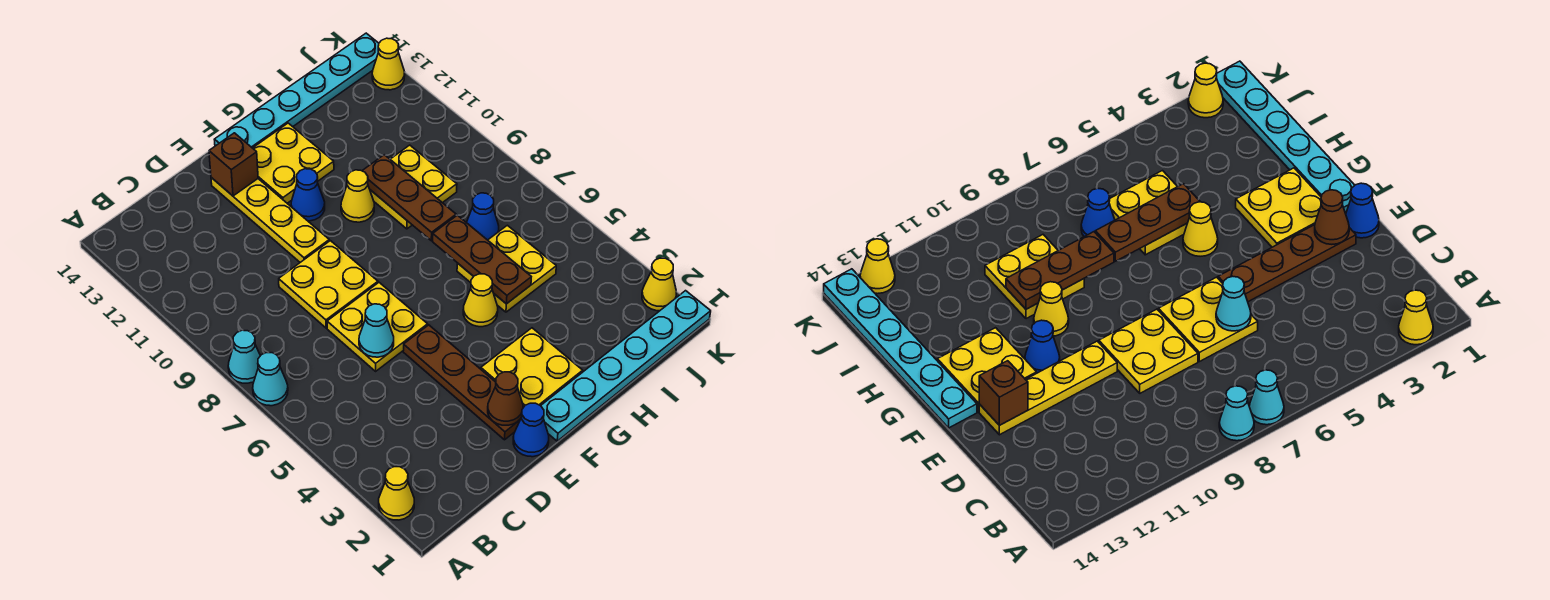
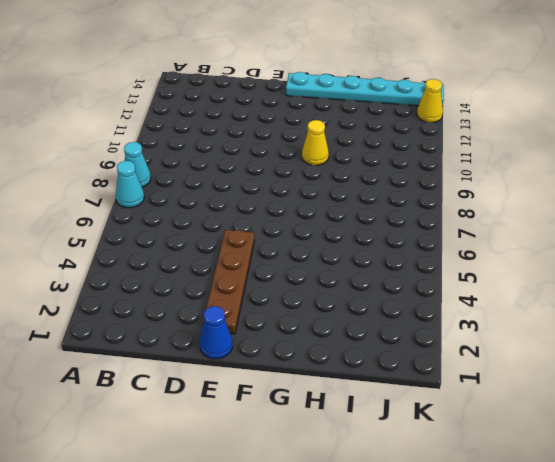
none -> yellow 1x1 cone [379,467,414,520]
none -> yellow 2x2 plate [327,283,428,371]
none -> yellow 2x2 plate [279,241,378,328]

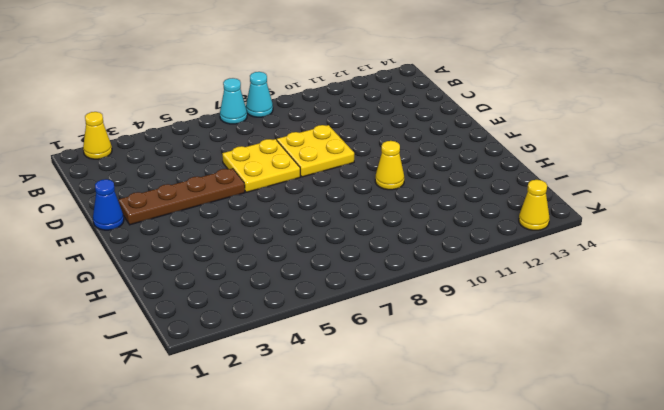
none -> yellow 1x4 plate [211,178,329,262]
none -> cyan 1x6 plate [541,291,711,441]
none -> yellow 2x2 plate [481,328,583,406]

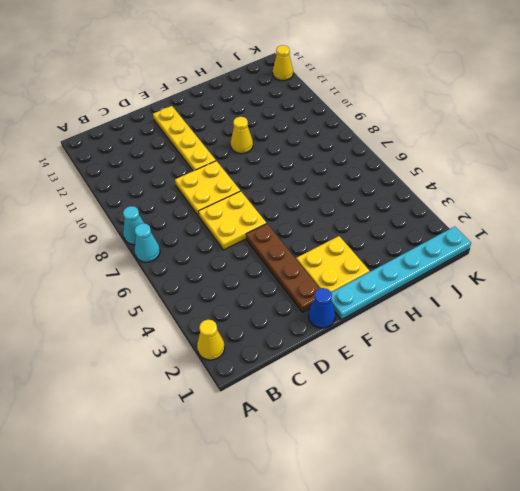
none -> blue 1x1 cone [291,169,325,221]
none -> yellow 2x2 plate [253,123,334,203]
none -> cyan 1x6 plate [214,33,379,148]

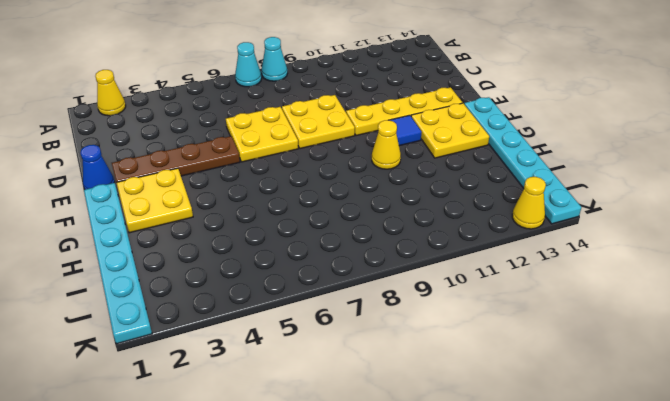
blue 1x1 tile [390,115,421,146] -> blue 1x1 cone [291,169,325,221]
none -> yellow 1x1 cone [463,274,498,327]
none -> yellow 2x2 plate [457,225,556,312]
none -> yellow 2x2 plate [370,145,457,229]

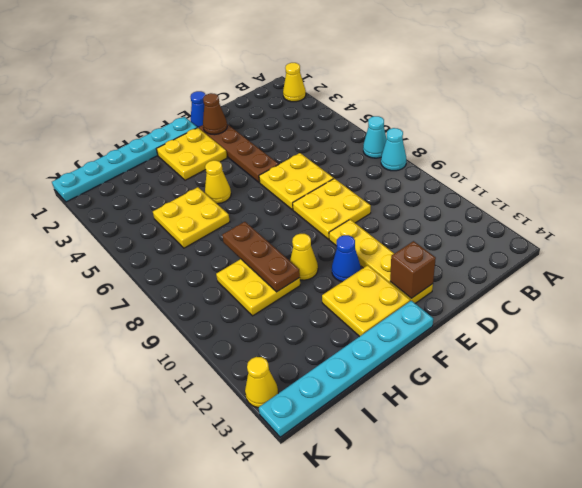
none -> blue 1x1 cone [466,193,499,240]
none -> yellow 1x1 cone [642,258,676,311]
none -> cyan 1x1 cone [359,304,394,357]

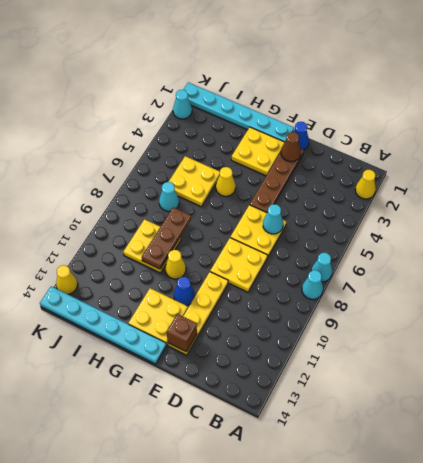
cyan 1x1 cone [159,182,179,211] -> blue 1x1 cone [466,193,499,240]
cyan 1x1 cone [173,90,192,119] -> yellow 1x1 cone [642,258,676,311]
none -> brown 1x3 plate [433,215,531,304]

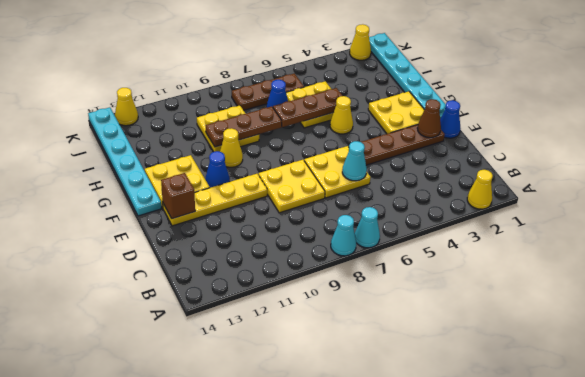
brown 1x3 plate [232,74,304,110] -> none

